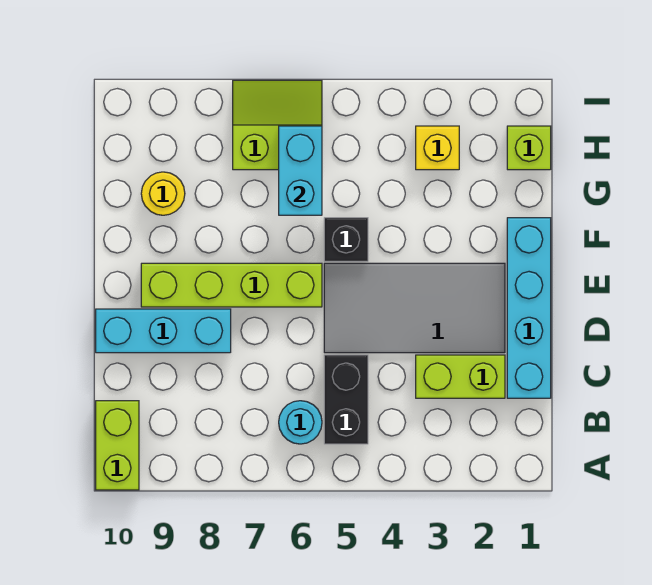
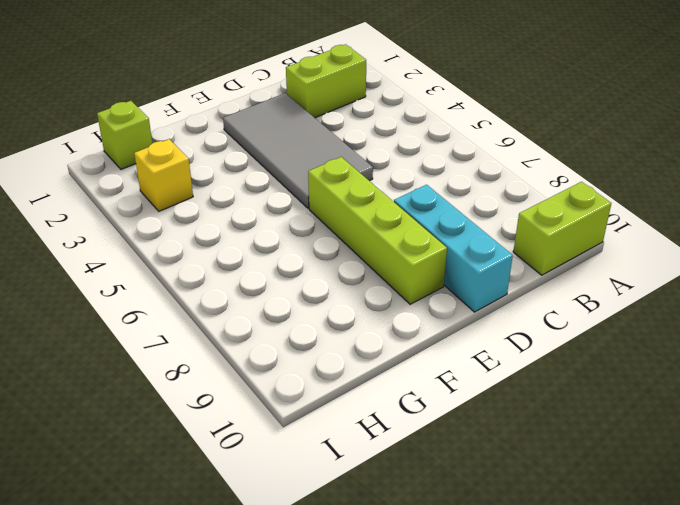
lime 1x2 brick [286,44,366,118] -> lime 1x2 brick turned to [416,355,505,398]
none -> black 1x2 brick [324,355,368,444]
none -> cyan 1x1 round brick [279,401,322,444]
none -> cyan 1x4 brick [507,218,551,398]

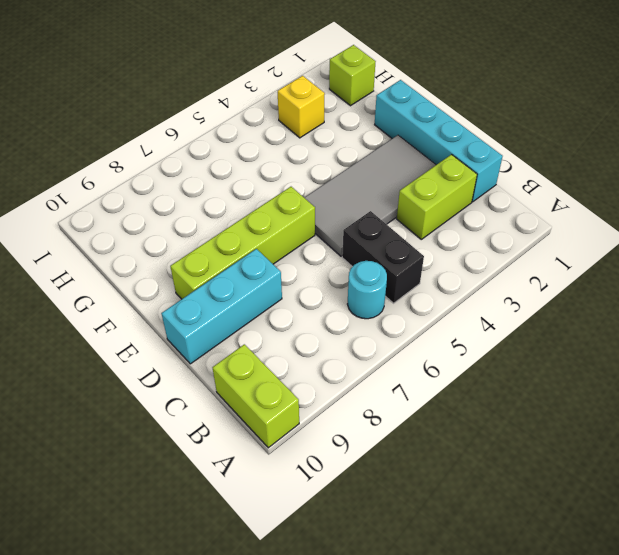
none -> black 1x1 brick [324,218,368,261]
none -> yellow 1x1 round brick [141,172,185,215]
none -> lime 2x2 slope [233,80,322,170]

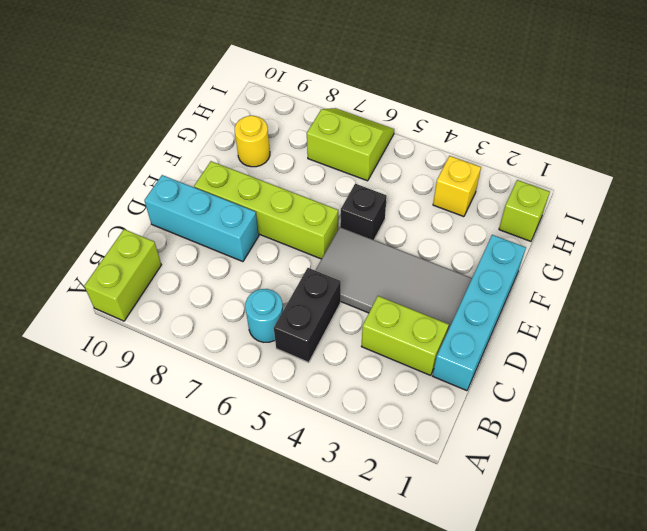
none -> cyan 1x2 brick [279,126,322,215]

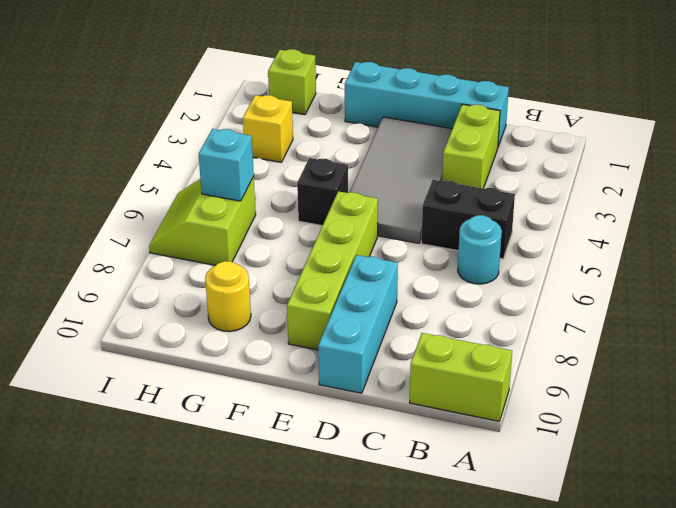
cyan 1x1 brick [199,129,254,201] -> cyan 1x2 brick [279,126,322,215]

